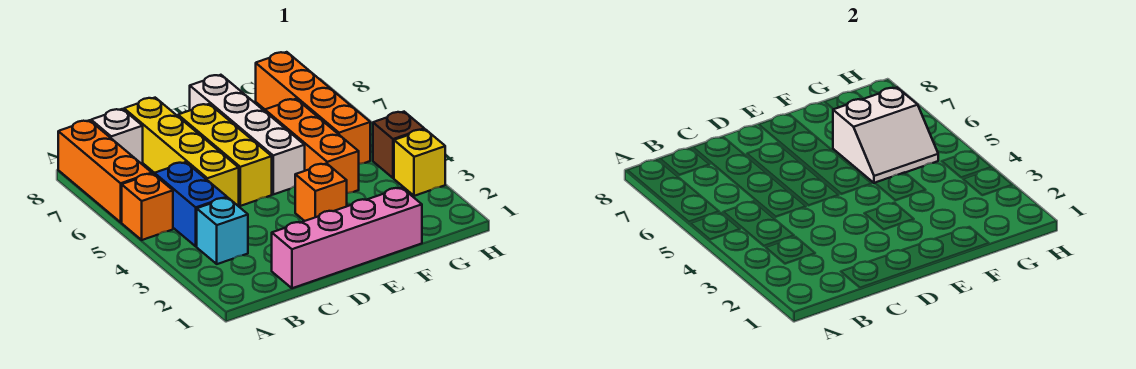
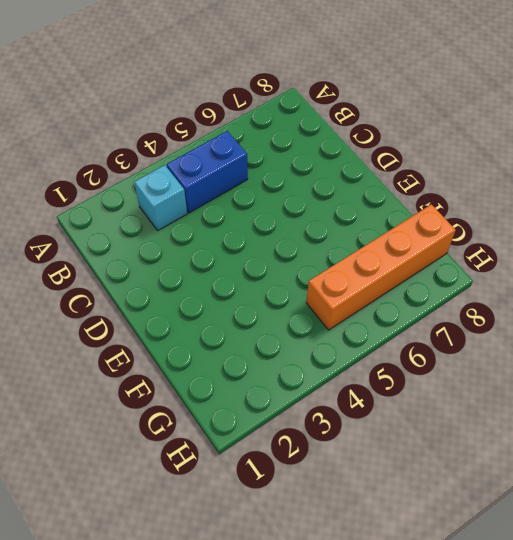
none -> orange 1x1 brick [122,174,173,240]
none -> orange 1x3 brick [58,120,152,222]
none -> white 1x1 brick [91,109,143,165]

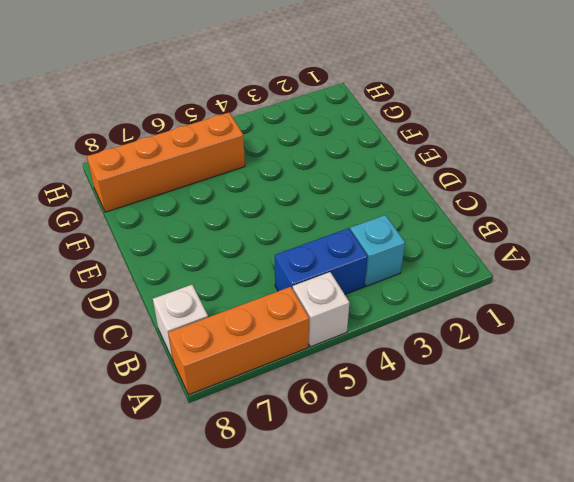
white 1x1 brick [293,272,350,347] -> orange 1x1 brick [122,174,173,240]
none -> pink 1x4 brick [272,188,422,288]
none -> yellow 1x4 brick [124,98,239,206]
none -> yellow 1x3 brick [178,104,272,206]

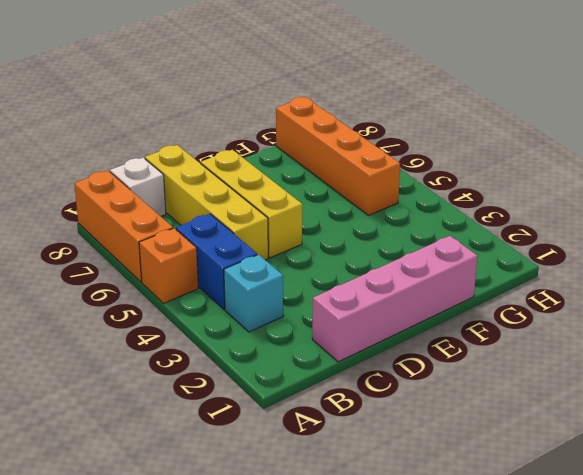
none -> orange 1x1 brick [295,163,347,221]
none -> white 1x4 brick [190,75,305,194]
none -> orange 1x3 brick [265,99,359,193]

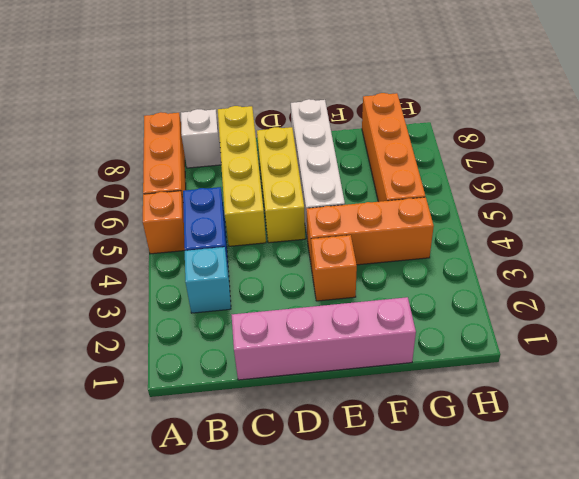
orange 1x3 brick [306,197,434,269] -> orange 1x3 brick turned to [265,99,359,193]
none -> yellow 1x1 brick [394,129,445,196]
none -> brown 1x1 brick [373,112,424,178]
none -> white 2x2 slope [833,88,938,183]

